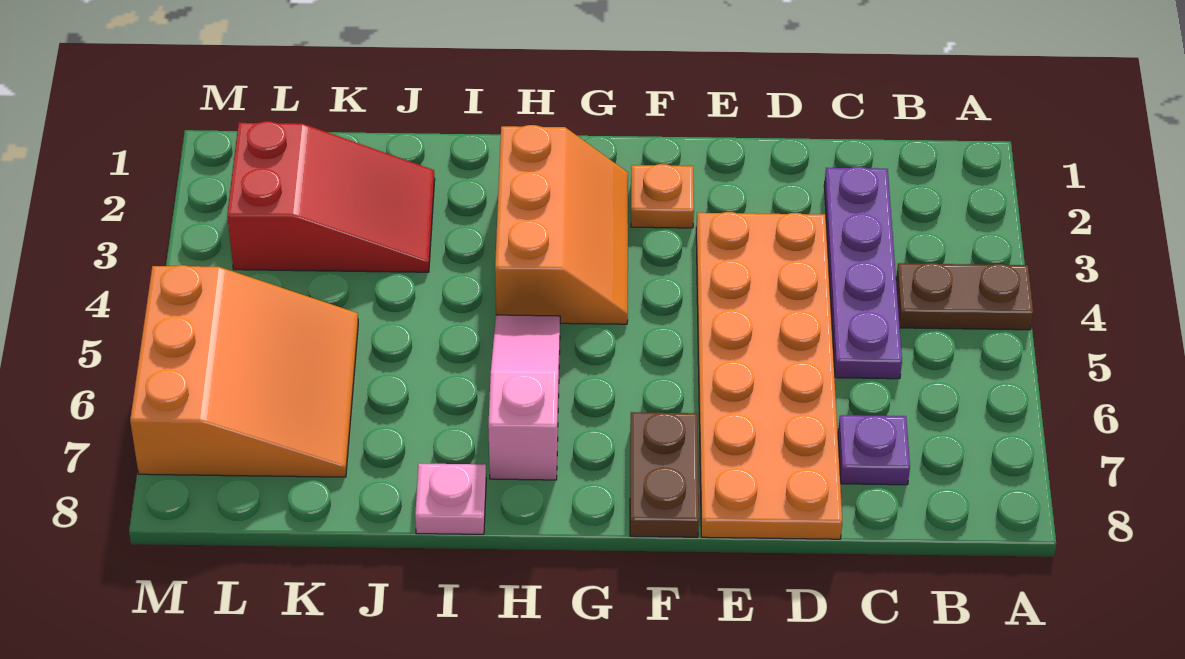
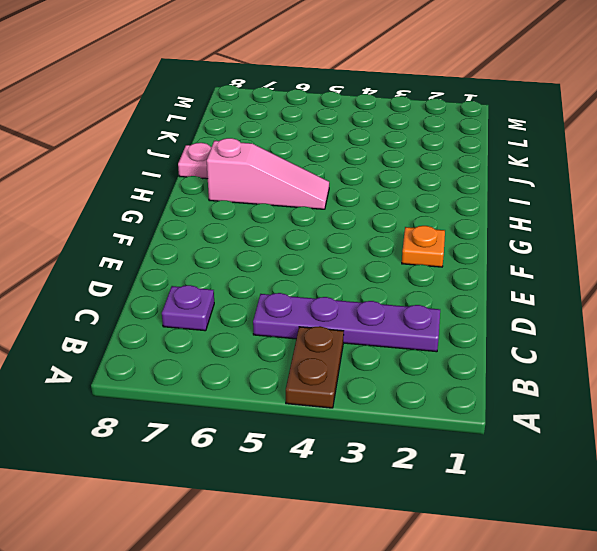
none -> orange 2x6 plate [696,212,842,539]
none -> brown 1x2 plate [630,412,699,537]

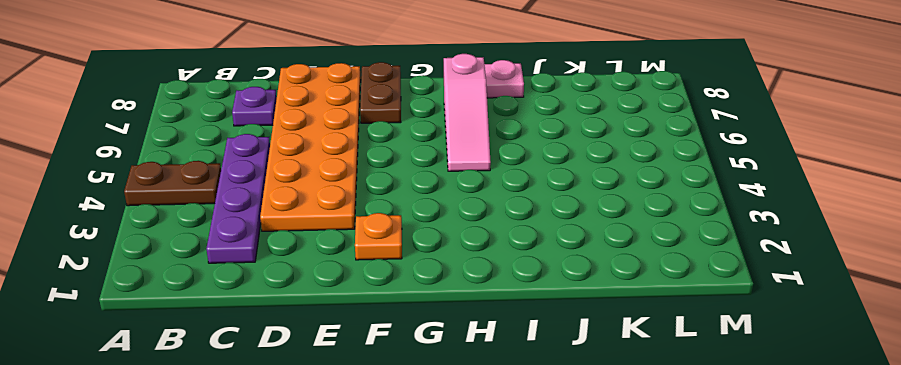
none -> orange 2x3 slope [495,125,628,324]
none -> red 2x3 slope [227,121,435,272]

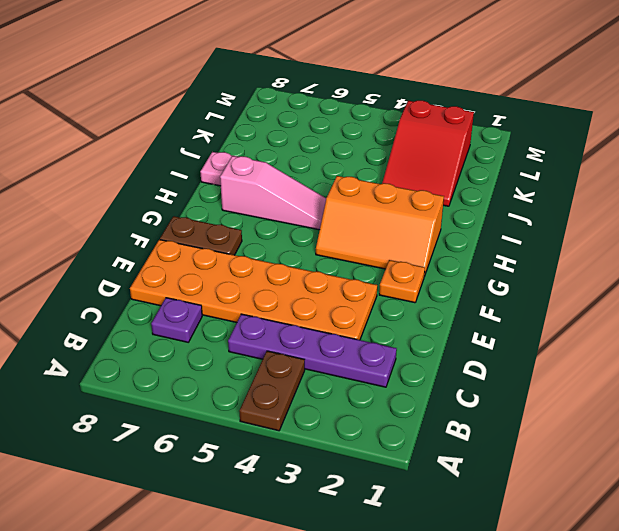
none -> orange 3x3 slope [130,265,358,477]

